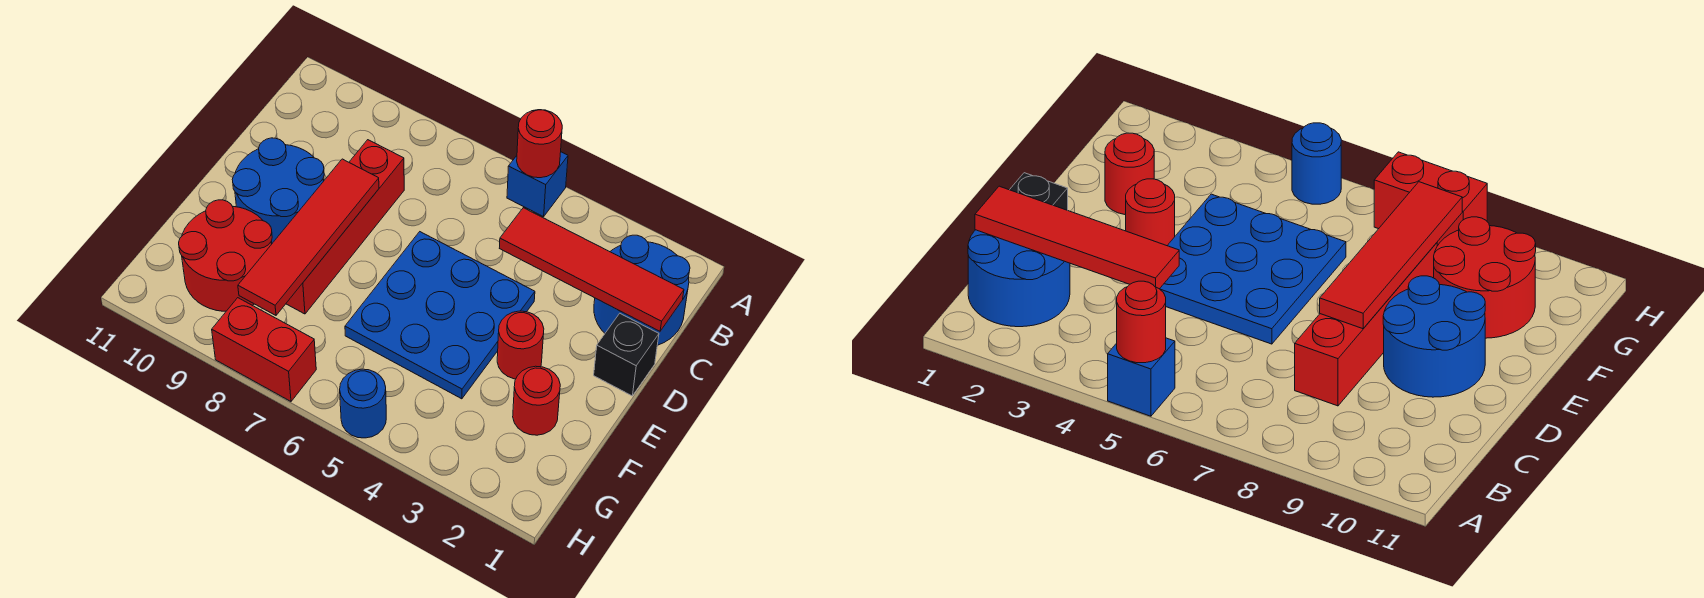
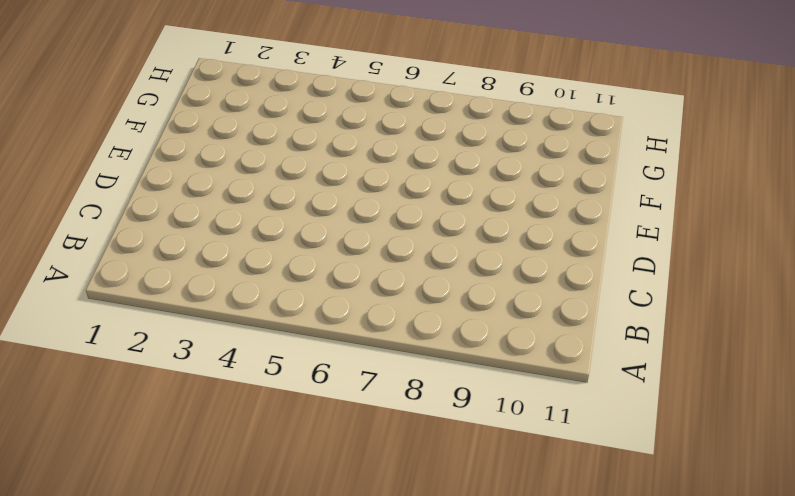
none -> blue 1x1 brick [507,152,568,217]
none -> blue 2x2 round brick [594,235,690,345]
none -> red 1x4 brick [286,140,404,314]

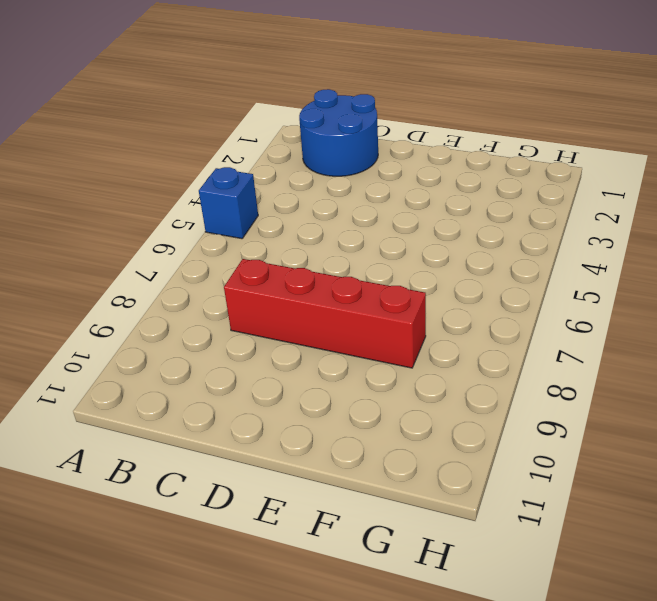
none -> black 1x1 brick [594,314,659,396]
none -> blue 3x3 plate [345,232,535,399]
none -> blue 2x2 round brick [232,138,324,243]

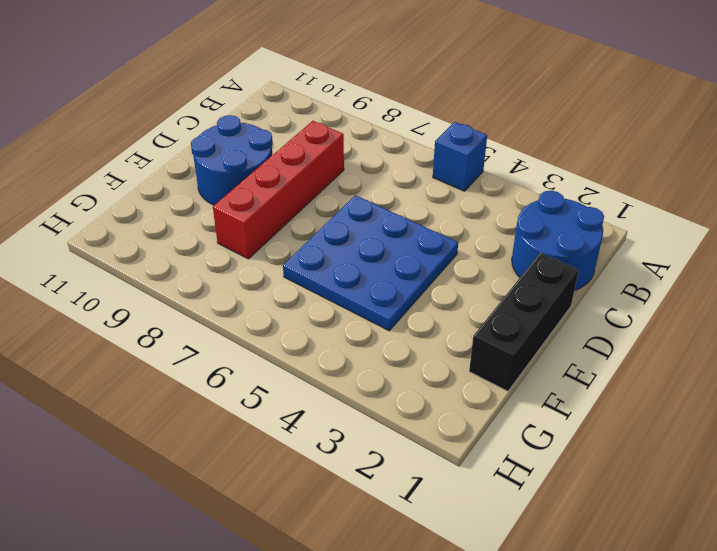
black 1x3 brick [469,253,579,391] -> black 1x1 brick [594,314,659,396]
none -> red 1x1 round brick [497,311,544,379]
none -> red 1x1 round brick [513,366,560,435]
none -> red 2x2 round brick [179,200,272,311]

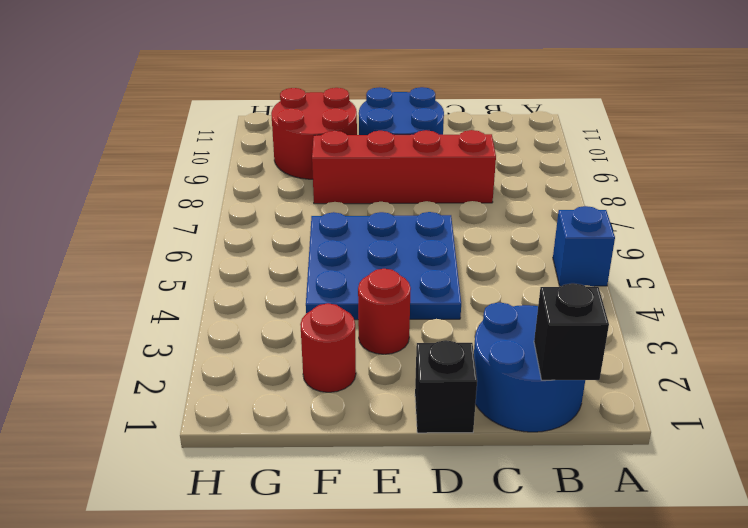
black 1x1 brick [534,283,609,380] -> none
none -> blue 1x1 round brick [340,369,386,438]
none -> red 1x2 brick [212,298,316,401]
none -> red 1x1 round brick [517,110,562,178]

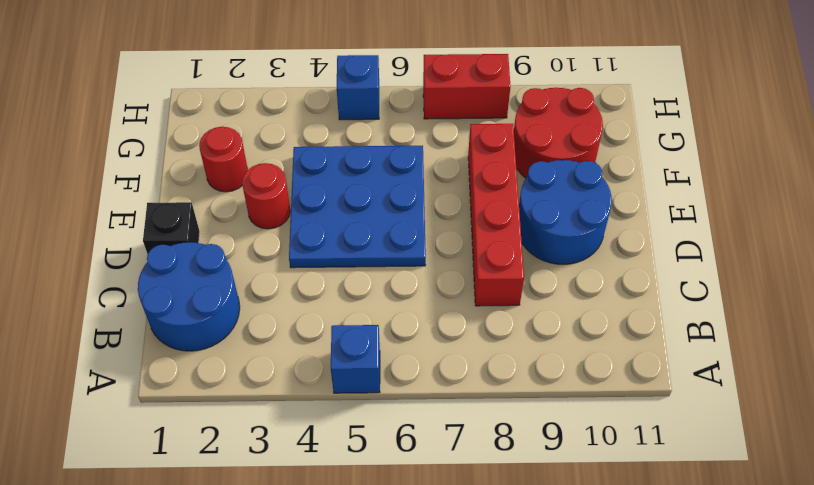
blue 1x1 brick [337,55,379,120] -> blue 1x1 round brick [340,369,386,438]
none -> red 1x1 round brick [517,110,562,178]
none -> red 1x4 tile [500,208,684,331]
none -> red 1x4 tile [238,159,379,315]

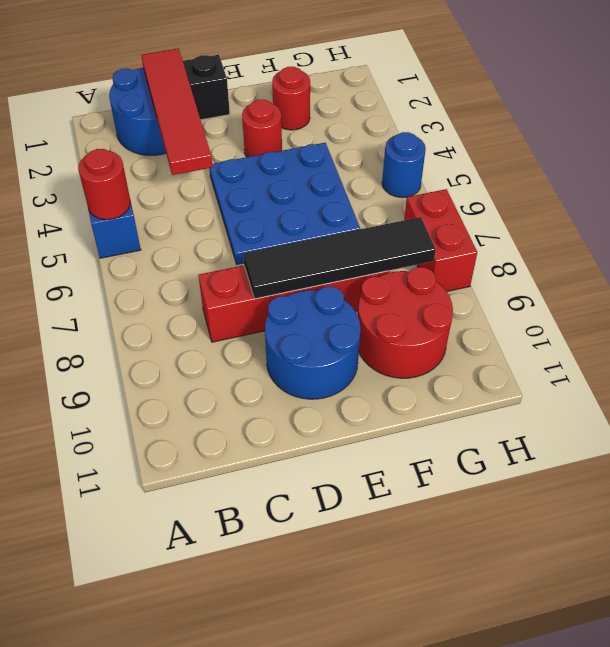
black 1x4 tile [243,217,436,299] -> red 1x4 tile [238,159,379,315]

